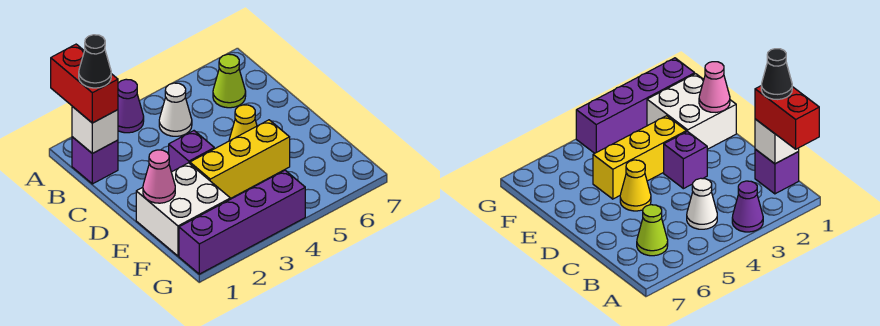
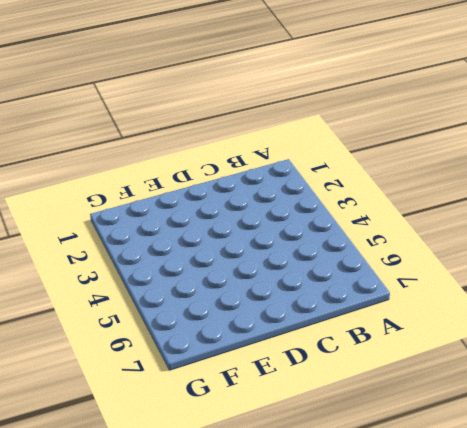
none -> purple 1x1 cone [118,79,144,133]
none -> purple 1x1 brick [72,137,118,184]
none -> white 1x1 cone [159,83,192,136]

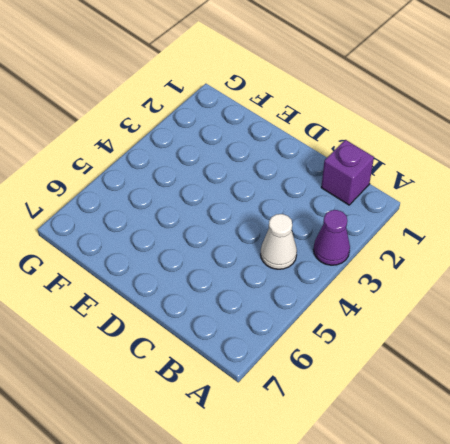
none -> lime 1x1 cone [213,54,246,108]
none -> purple 1x1 brick [169,131,214,172]
none -> yellow 1x1 cone [229,105,257,141]

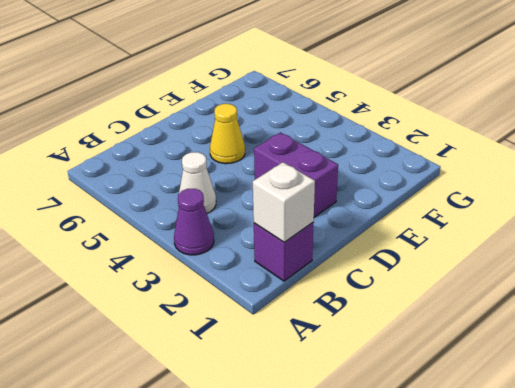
purple 1x2 brick [254,132,338,217] -> purple 1x1 brick [169,131,214,172]
none -> lime 1x1 cone [213,54,246,108]
none -> white 2x2 brick [136,163,230,256]
none -> yellow 1x3 brick [190,120,290,199]

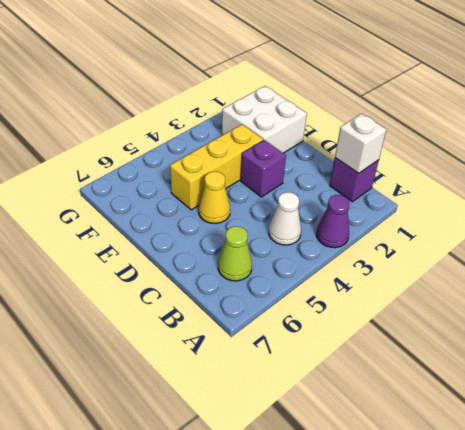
none -> purple 1x4 brick [179,170,305,274]
none -> pink 1x1 cone [143,150,175,203]
none -> red 1x2 brick [51,44,118,123]

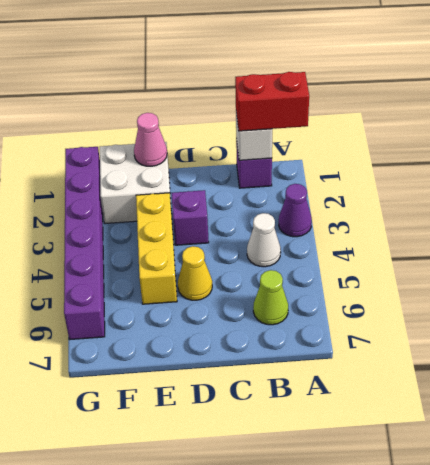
purple 1x6 brick [64,147,105,339] -> purple 1x4 brick [179,170,305,274]
none -> black 1x1 cone [79,35,111,88]

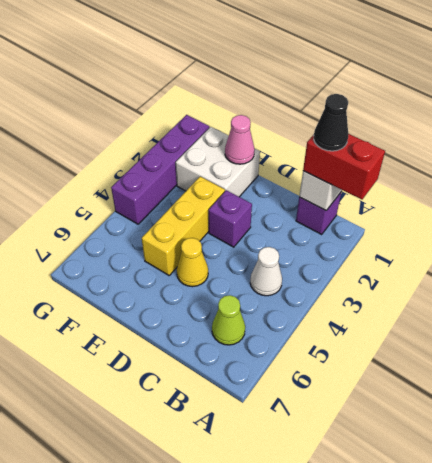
none -> purple 1x1 cone [118,79,144,133]

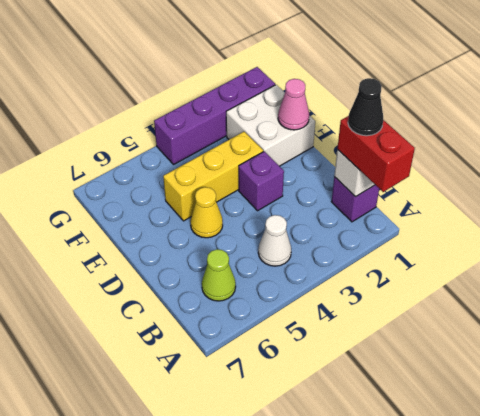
none -> purple 1x1 cone [118,79,144,133]

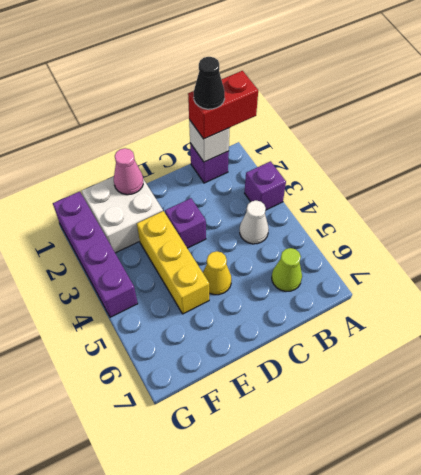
purple 1x1 brick [245,161,286,210] -> purple 1x1 cone [118,79,144,133]

